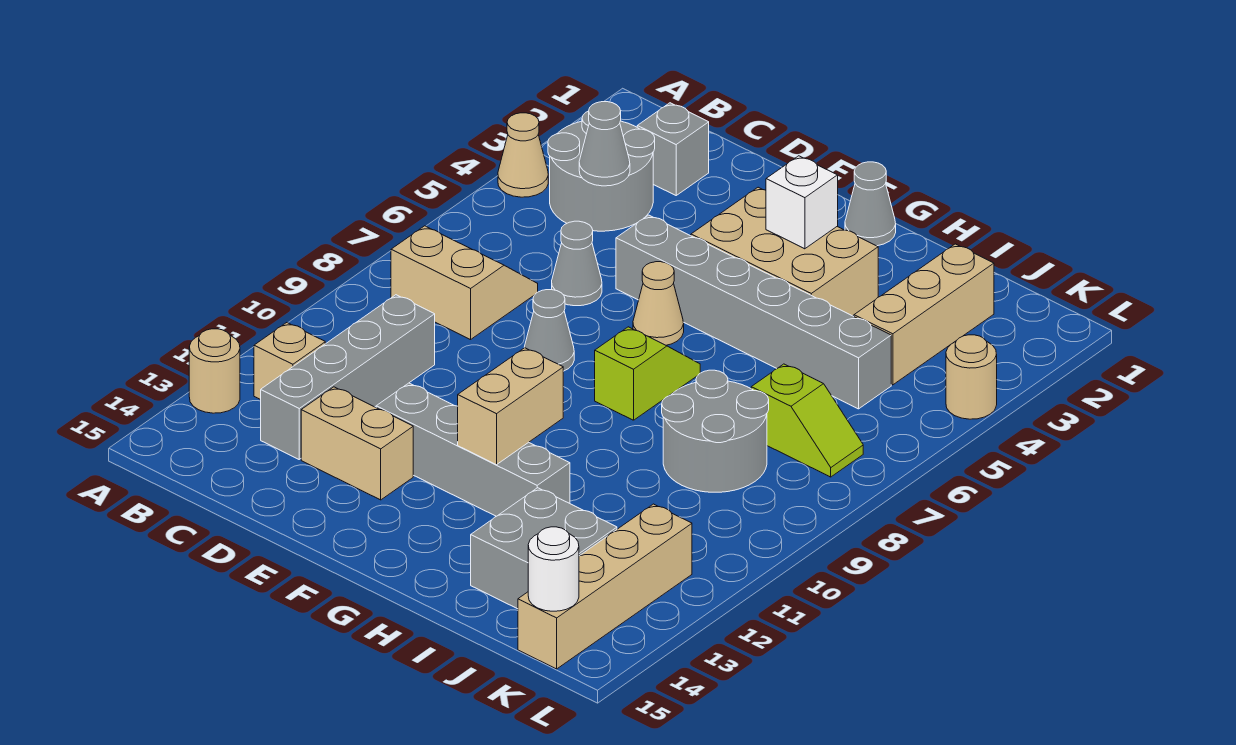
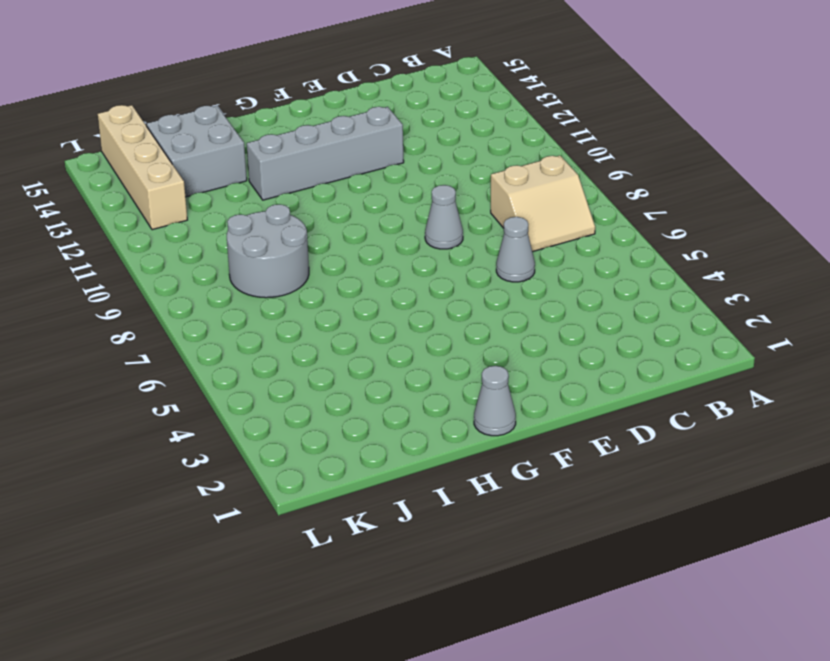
none -> tan 1x1 cone [498,113,548,197]
none -> tan 1x1 round brick [189,329,240,413]
none -> grey 2x2 round brick [548,111,655,231]

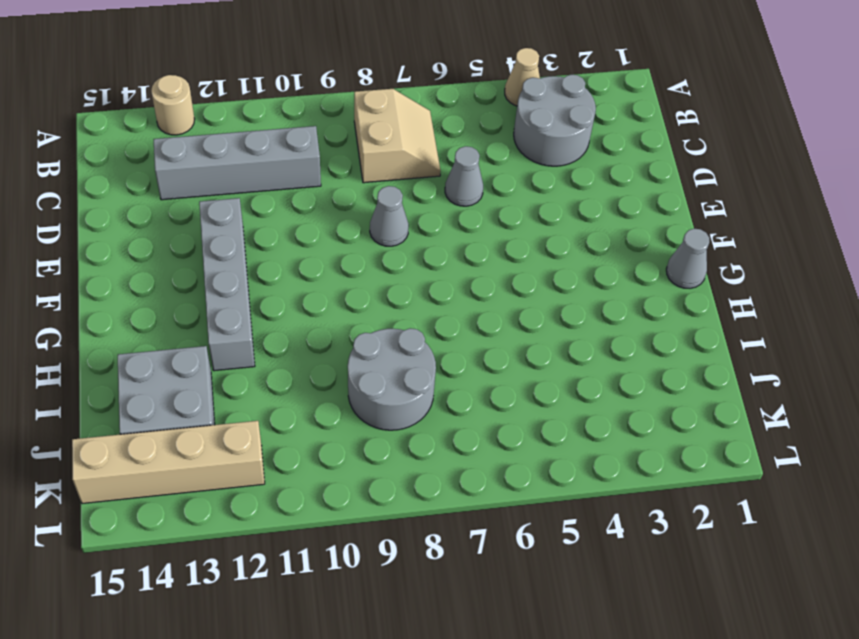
none -> tan 1x1 brick [254,323,325,400]
none -> grey 1x1 brick [637,103,709,195]
none -> tan 1x2 brick [301,387,413,500]

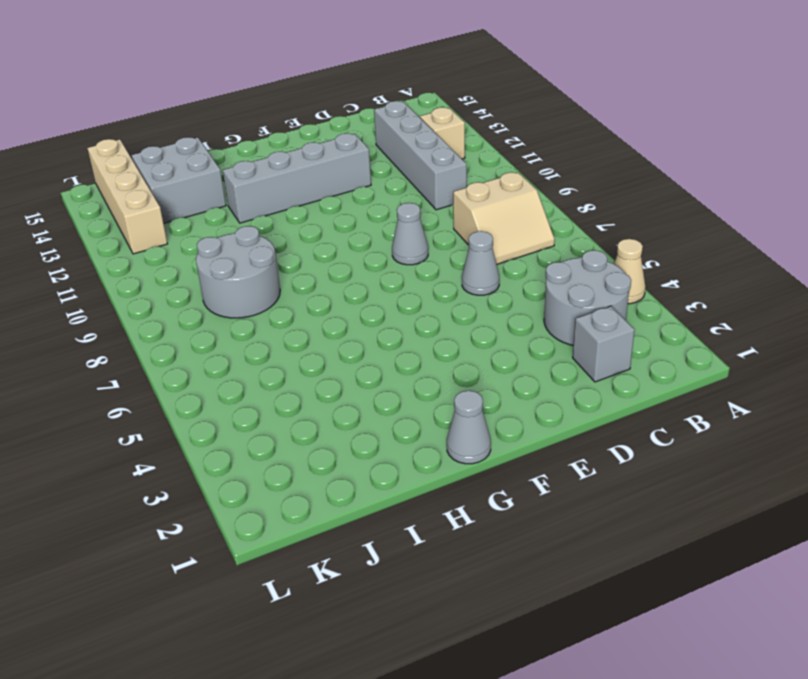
none -> tan 1x1 round brick [189,329,240,413]
none -> tan 1x2 brick [301,387,413,500]
none -> grey 1x6 brick [616,215,891,409]

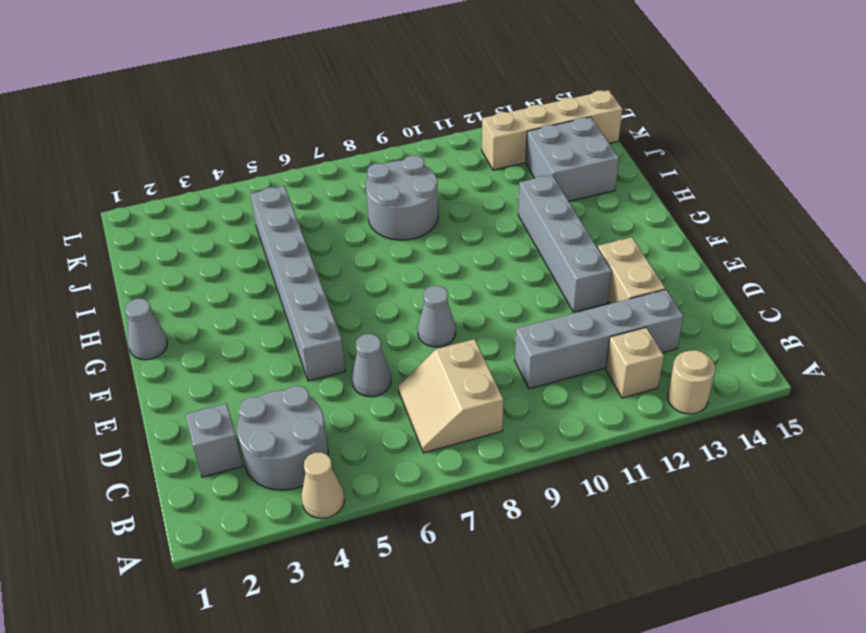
none -> tan 2x3 brick [691,187,878,316]
none -> tan 1x1 cone [633,262,684,345]
none -> lime 1x2 slope [595,327,700,420]

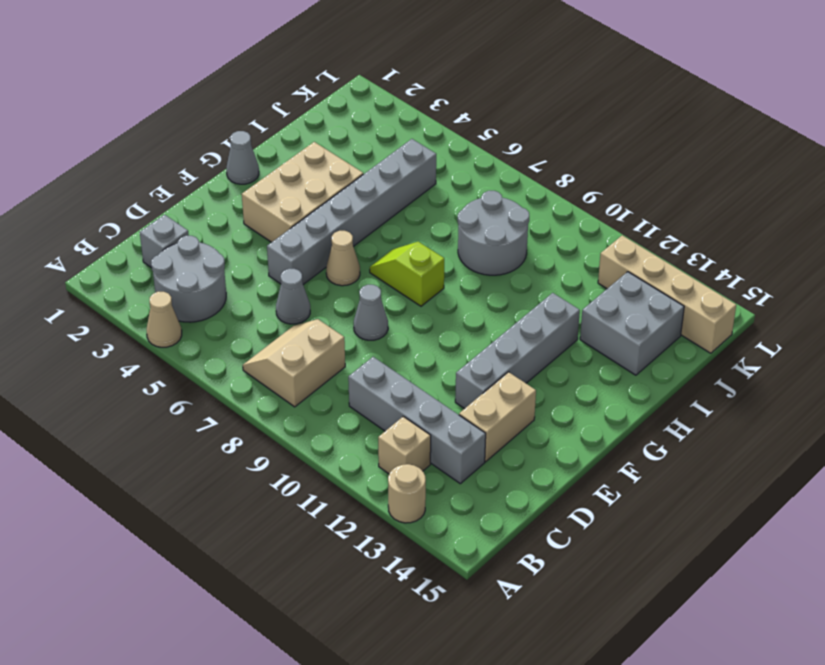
none -> tan 1x3 brick [854,244,994,385]
none -> lime 1x2 slope [751,364,863,477]
none -> tan 1x1 round brick [946,335,997,419]

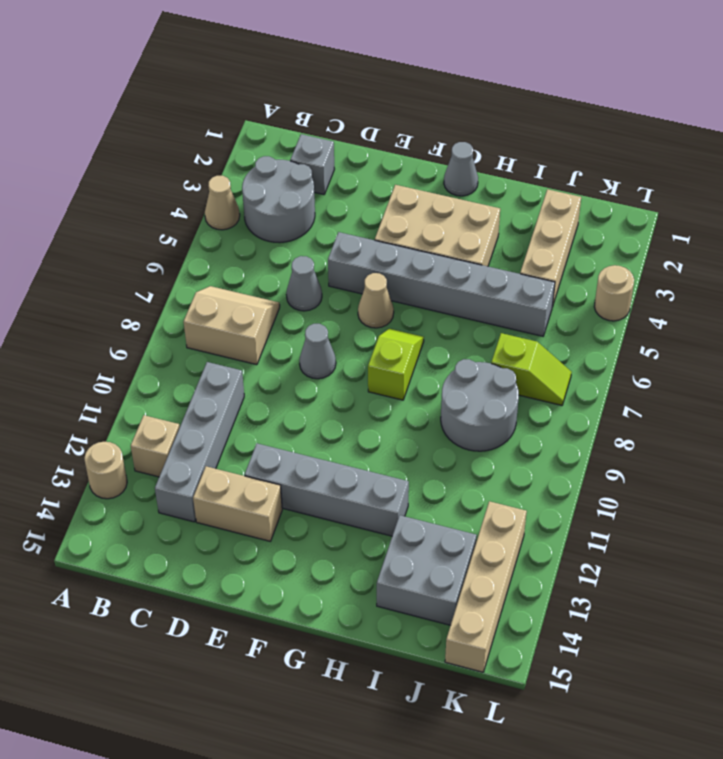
none -> grey 1x1 cone [579,102,630,186]
none -> white 1x1 brick [766,156,838,249]
none -> tan 1x2 brick [458,348,563,465]

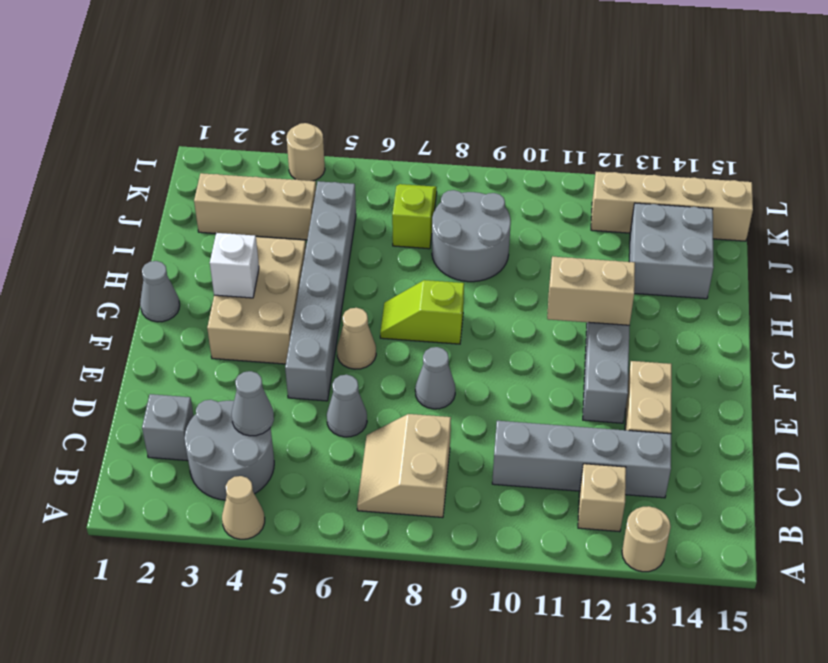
none -> white 1x1 round brick [528,527,579,611]

